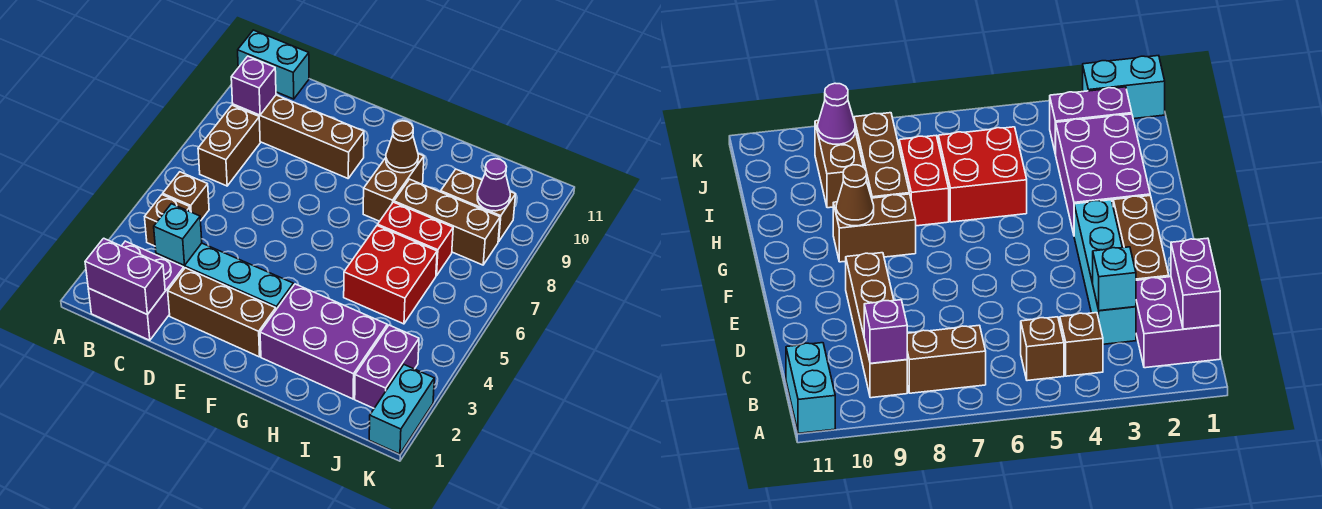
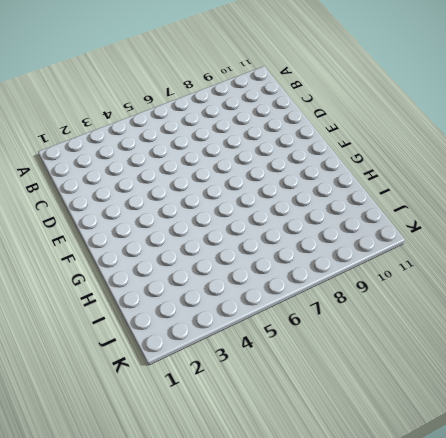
none -> cyan 1x2 brick [238,30,309,99]
none -> purple 2x2 brick [88,241,184,340]
none -> brown 1x1 brick [145,195,190,246]

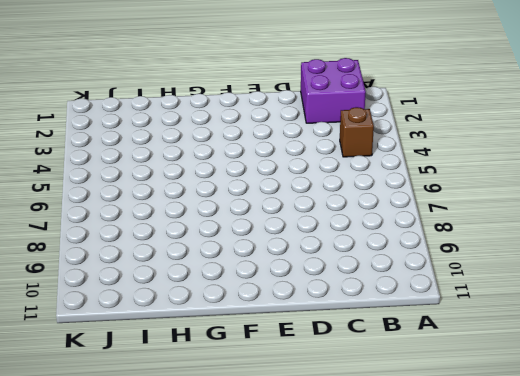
none -> cyan 1x2 brick [238,30,309,99]
none -> brown 1x1 brick [163,172,209,221]
none -> brown 1x2 brick [198,105,260,186]

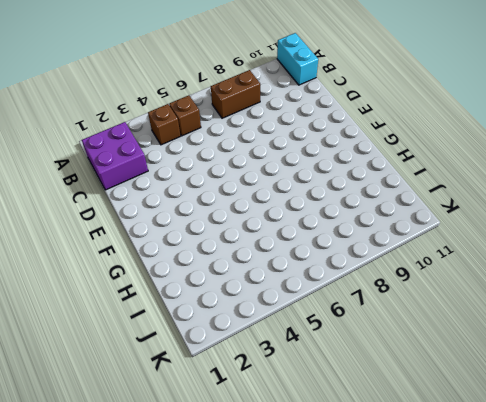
none -> brown 1x4 brick [233,95,364,178]
none -> cyan 1x4 brick [156,243,293,309]
none -> brown 1x3 brick [168,268,276,357]

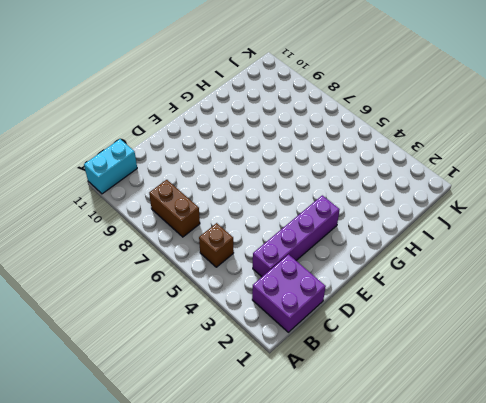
purple 1x4 brick [253,195,340,277] -> cyan 1x4 brick [156,243,293,309]
none -> brown 1x1 brick [145,195,190,246]
none -> brown 1x4 brick [233,95,364,178]
none -> brown 1x3 brick [168,268,276,357]

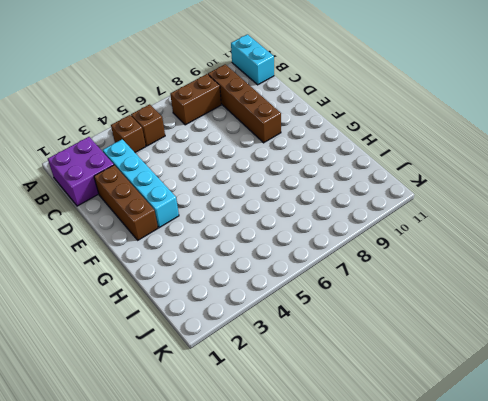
none -> purple 2x3 brick [260,284,387,399]
none -> brown 1x2 brick [363,154,424,221]
none -> red 2x2 brick [344,226,437,324]

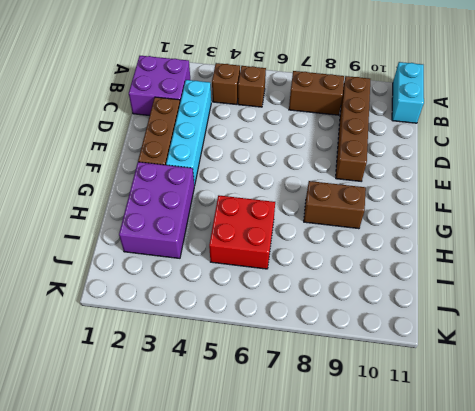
none -> red 1x2 brick [378,202,453,276]
none -> brown 1x3 brick [394,179,500,265]
none -> brown 1x2 brick [441,169,516,242]

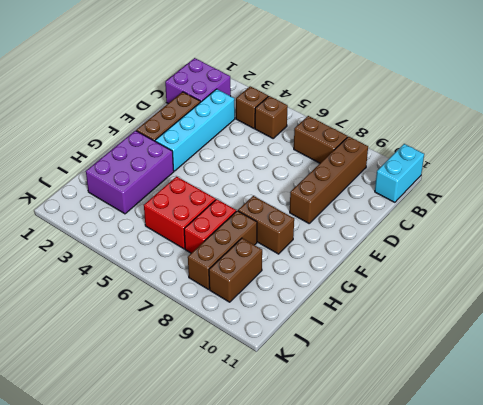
none -> purple 1x2 brick [355,325,419,408]
none -> cyan 1x2 brick [369,365,434,454]
none -> purple 1x2 brick [85,238,165,314]

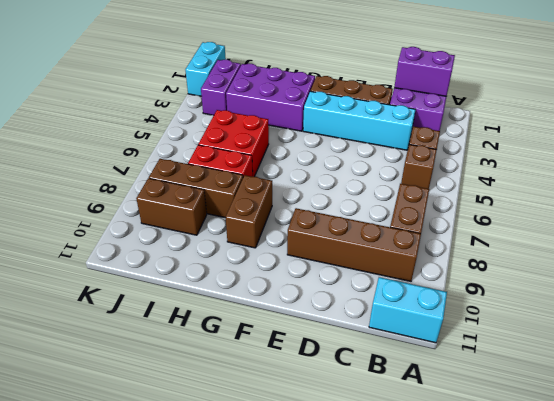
none -> purple 1x1 brick [231,56,276,115]
none -> cyan 1x1 brick [154,204,202,265]
none -> brown 1x1 cone [386,121,418,173]

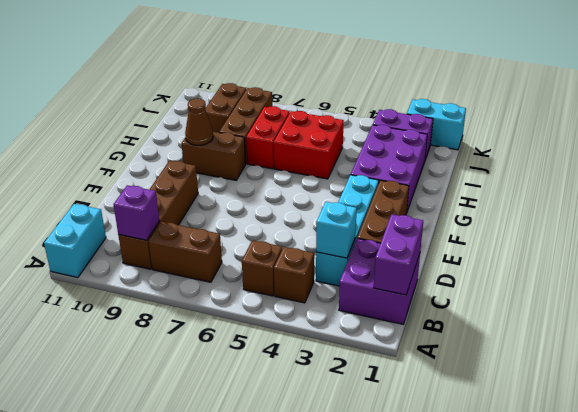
none -> purple 1x1 cone [477,159,510,211]

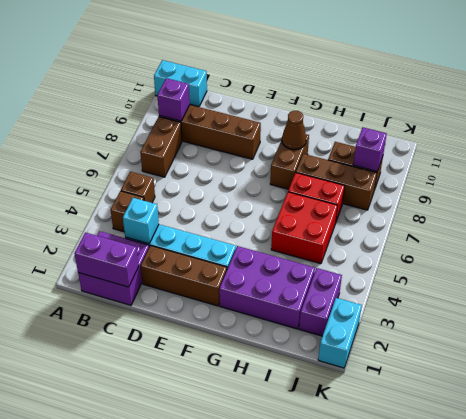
purple 1x1 brick [353,127,387,171] -> purple 1x1 cone [477,159,510,211]

